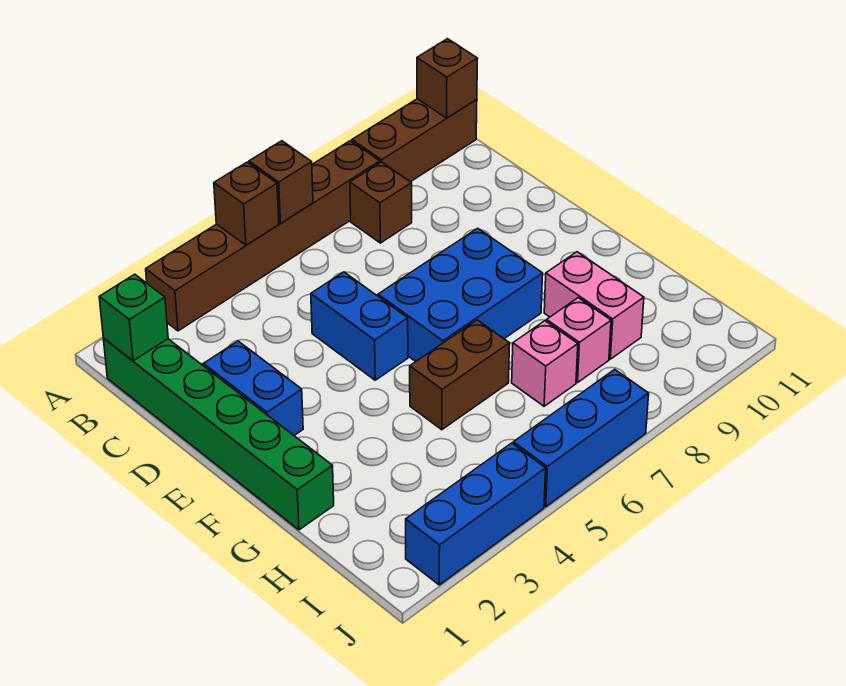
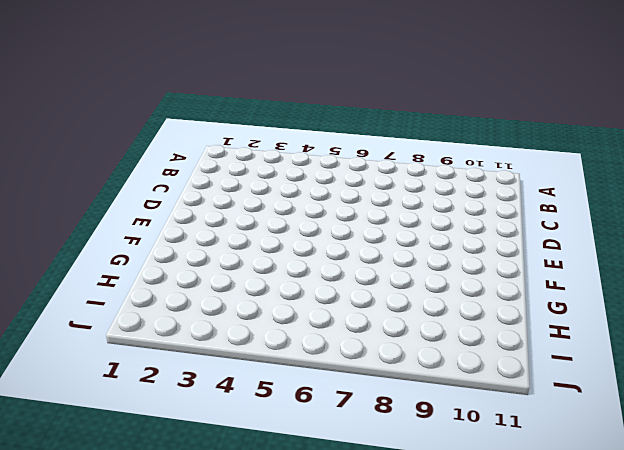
none -> brown 1x6 brick [146,141,380,331]
none -> brown 1x3 brick [352,99,477,182]
none -> green 1x6 brick [104,339,334,530]

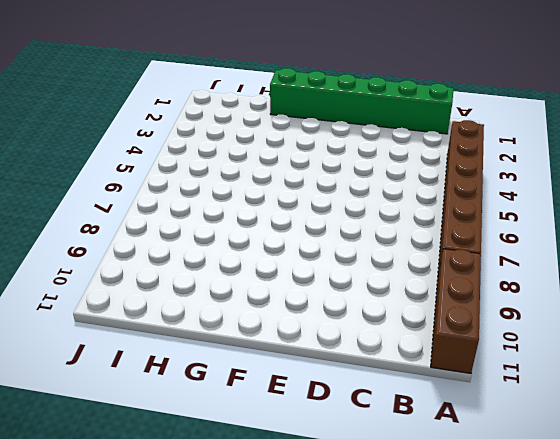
none -> brown 1x1 brick [350,162,412,243]
none -> blue 1x2 brick [204,341,303,435]
none -> blue 1x2 brick [311,272,408,380]

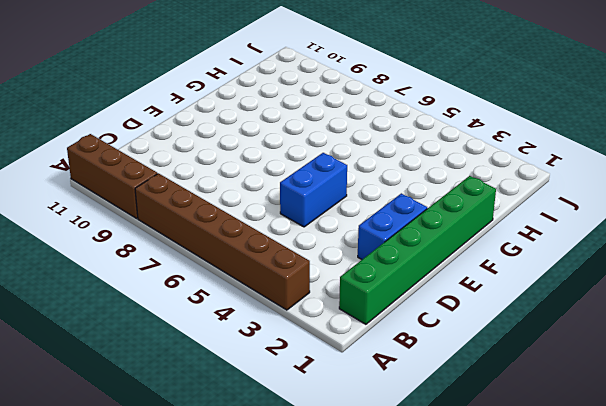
none -> brown 1x1 brick [350,162,412,243]
none -> blue 2x3 brick [378,228,543,361]
none -> brown 1x2 brick [410,320,510,430]

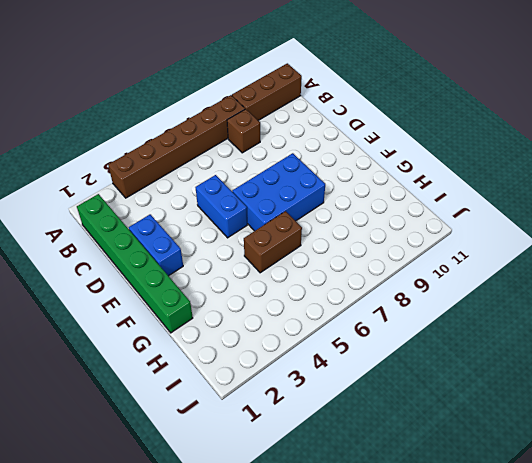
none -> pink 1x2 brick [544,252,644,359]
none -> pink 1x1 brick [512,321,578,406]
none -> pink 1x1 brick [547,298,611,383]

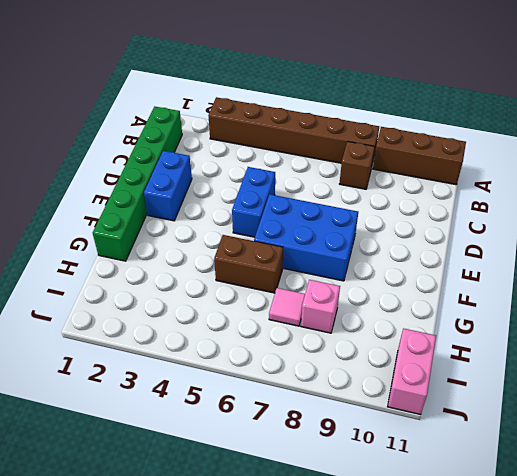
pink 1x1 tile [269,288,305,326] -> pink 1x1 brick [512,321,578,406]
pink 1x2 brick [388,328,436,414] -> pink 1x2 brick moved to [544,252,644,359]
none -> blue 1x3 brick [406,443,546,585]
none -> blue 1x3 brick [513,369,649,507]
none -> brown 1x1 brick [214,162,279,245]

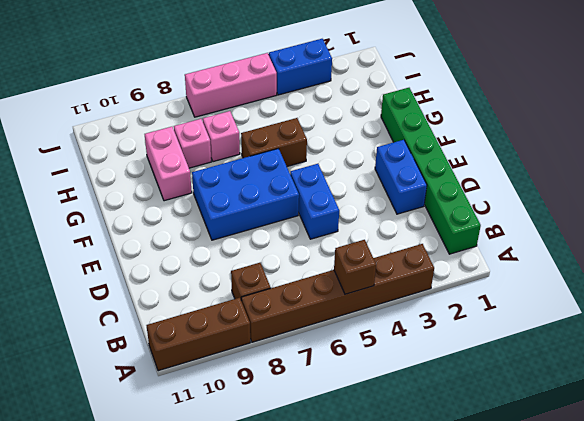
blue 1x2 brick [269,39,332,95] -> blue 1x3 brick [406,443,546,585]
pink 1x3 brick [185,53,277,117] -> blue 1x3 brick [513,369,649,507]
none -> brown 1x1 brick [249,141,313,223]
none -> brown 1x1 brick [417,39,478,118]
none -> green 1x1 brick [99,274,168,361]

